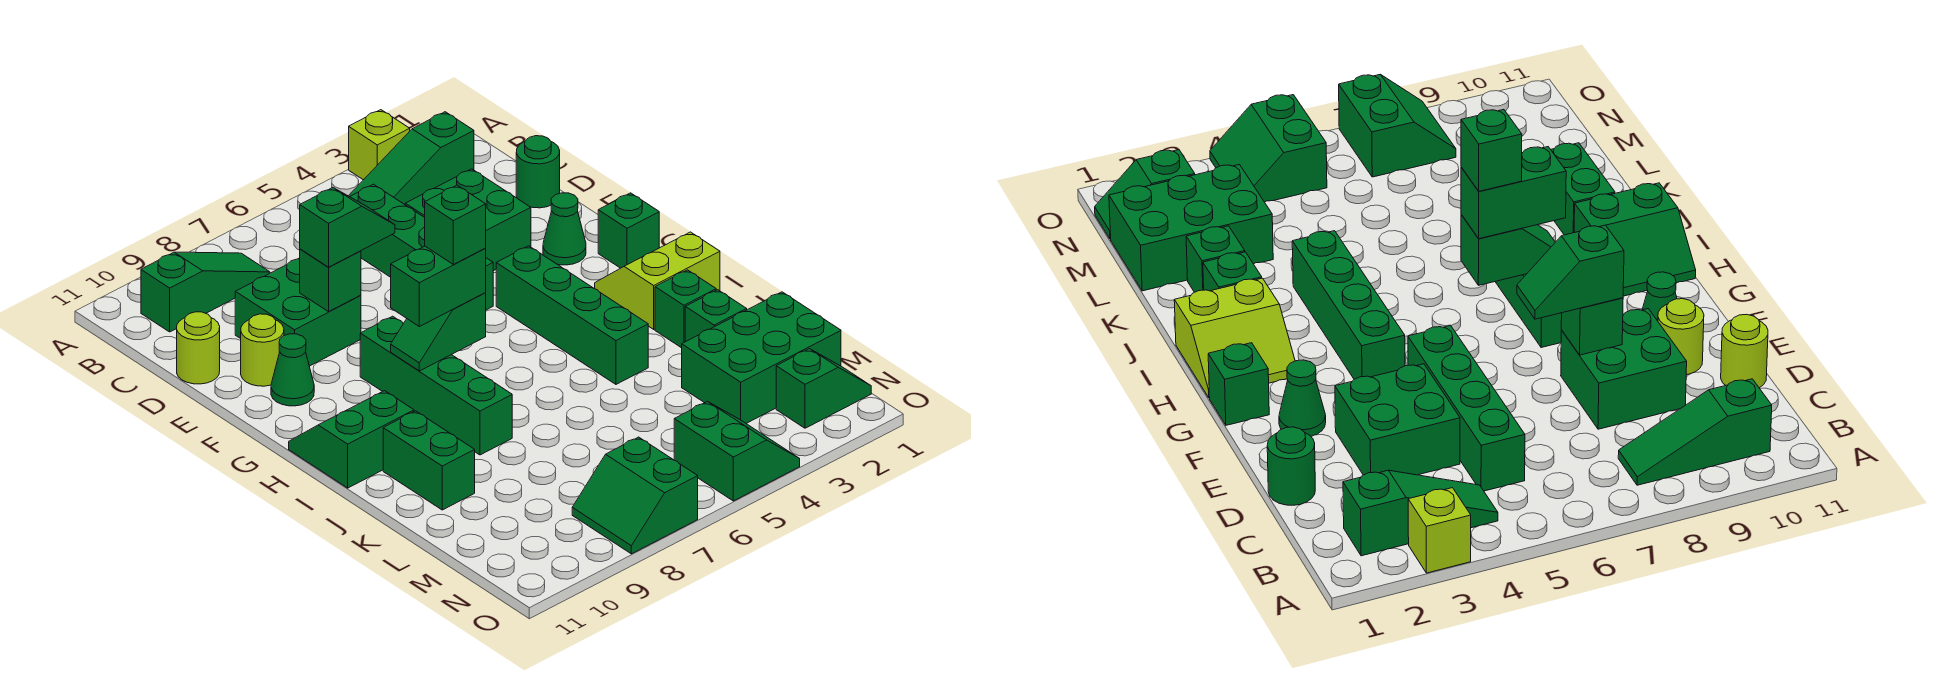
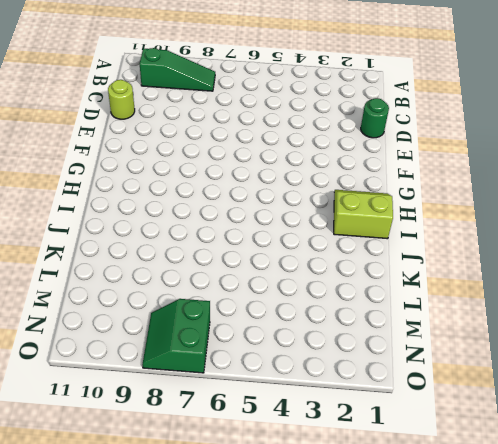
none -> lime 1x1 brick [349,110,410,180]
none -> green 1x3 slope [349,112,474,205]
none -> green 1x4 brick [350,184,493,310]

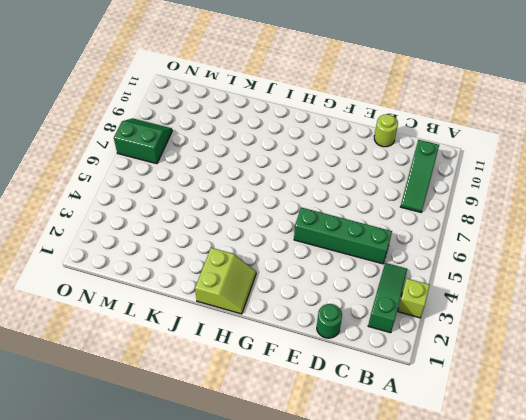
none -> green 2x2 brick [405,169,531,271]
none -> green 2x2 brick [235,258,361,366]
none -> lime 1x1 round brick [241,314,284,386]

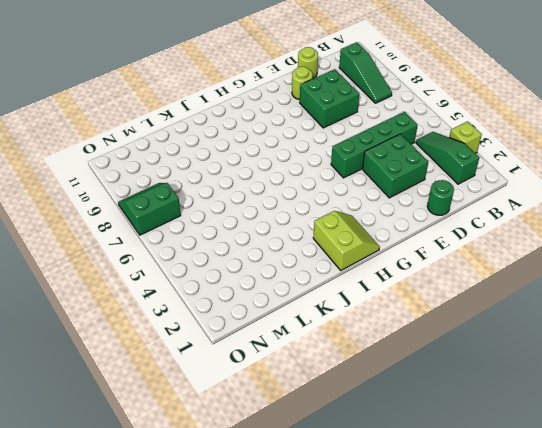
none -> green 1x1 cone [543,193,586,265]
none -> green 1x1 cone [271,334,314,406]
none -> green 1x1 brick [598,193,659,268]

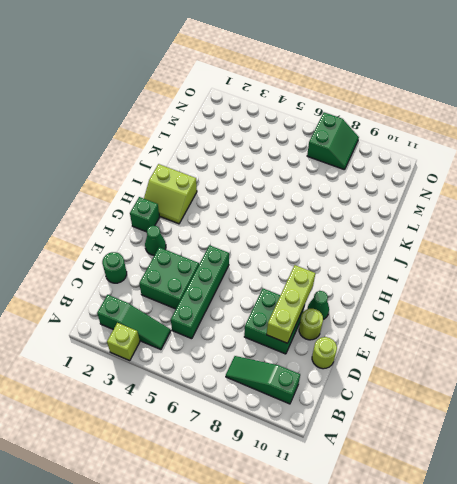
lime 1x3 brick [267,265,315,343] -> none
none -> green 1x4 brick [496,246,648,384]
none -> green 1x4 brick [360,316,512,455]
none -> green 2x2 slope [289,391,414,488]

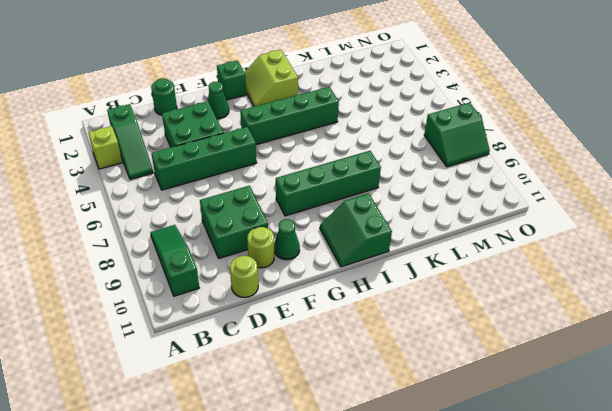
none -> green 1x1 brick [655,270,716,348]
none -> green 1x2 brick [383,411,475,510]
none -> green 1x1 brick [685,290,747,342]

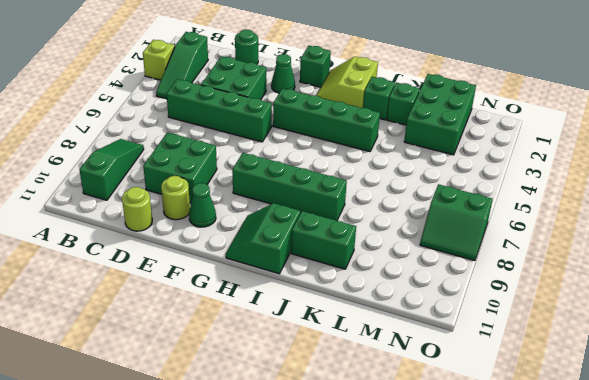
none -> green 1x2 slope [776,349,871,428]
none -> green 2x2 slope [674,402,800,501]
none -> green 1x1 brick [300,249,361,312]

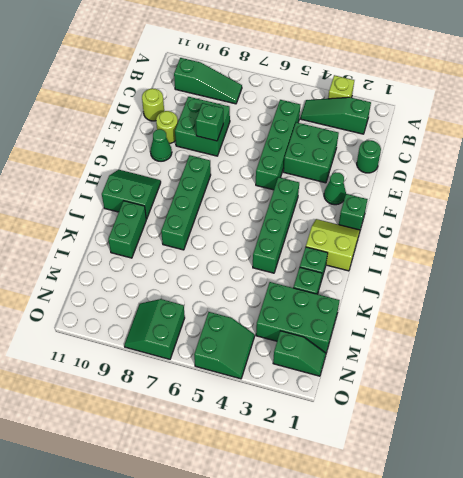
none -> green 1x2 slope [391,293,486,371]
none -> green 1x2 slope [300,188,395,267]
none -> green 1x2 brick [391,246,486,327]

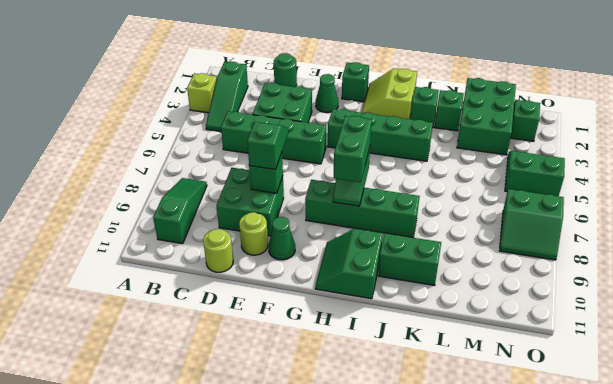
none -> green 1x1 brick [425,185,486,264]

